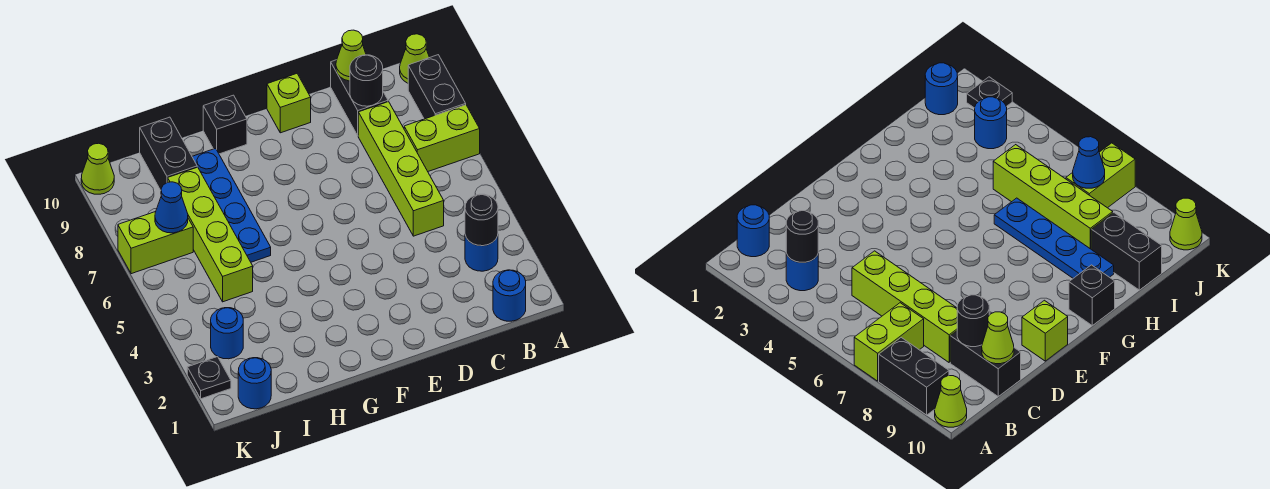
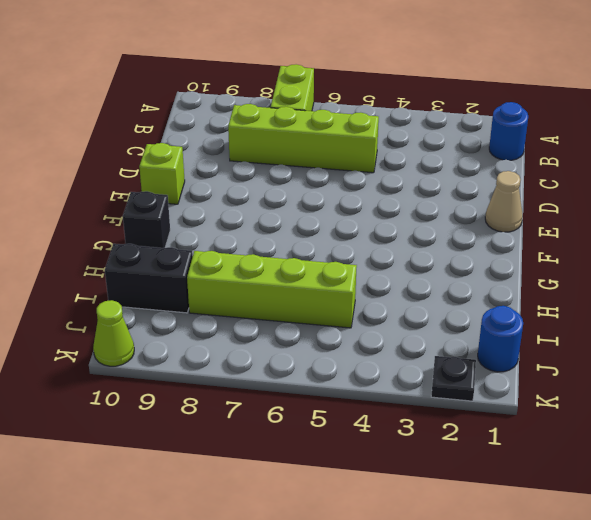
tan 1x1 cone [485,171,523,232] -> none
none -> black 1x2 brick [408,55,466,119]
none -> lime 1x1 cone [400,34,429,83]
none -> blue 1x1 round brick [465,235,498,271]

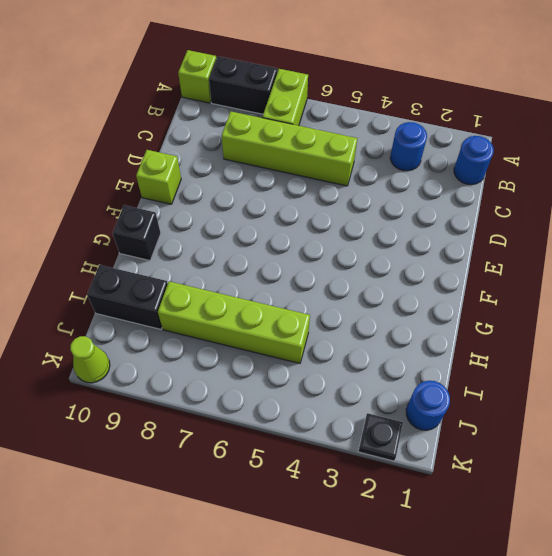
lime 1x1 brick [178,50,216,103] -> lime 1x1 cone [400,34,429,83]
none -> black 1x2 brick [331,60,388,135]
none -> blue 1x4 plate [192,148,271,262]
none -> blue 1x1 round brick [211,308,243,359]

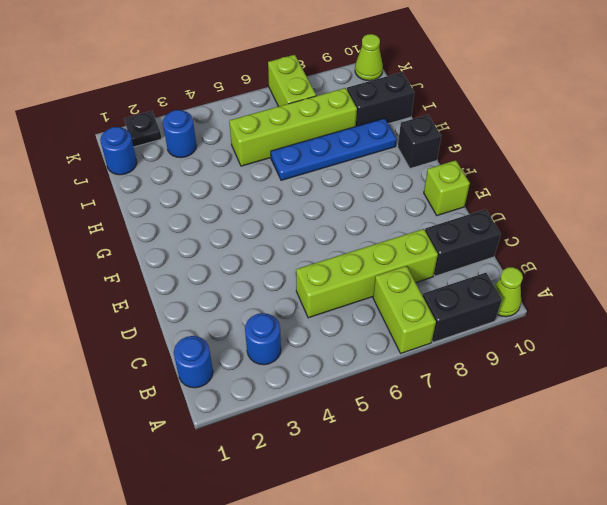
none -> black 1x1 round brick [465,194,498,246]
none -> black 1x1 round brick [350,55,383,106]
none -> lime 1x1 cone [336,30,366,81]

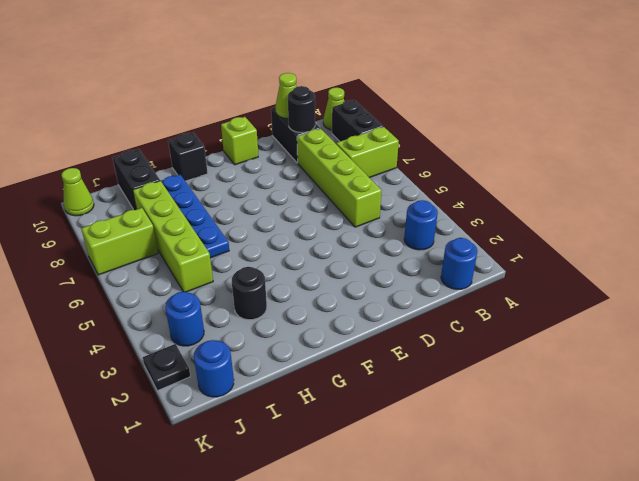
black 1x1 round brick [232,267,267,320] -> black 1x1 round brick moved to [465,194,498,246]
none -> blue 1x1 cone [155,182,188,233]

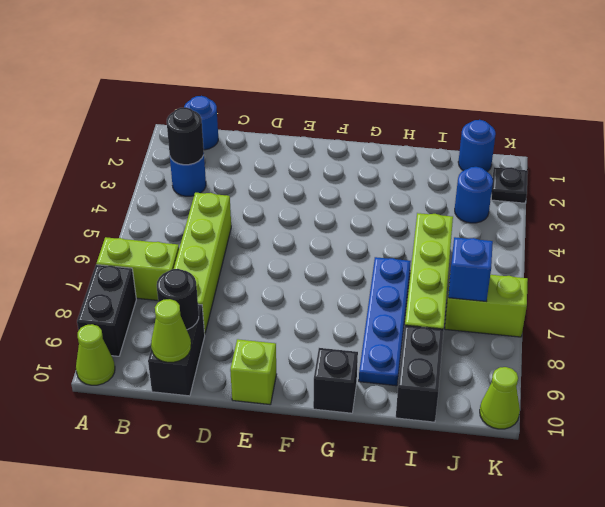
blue 1x1 brick [448,237,493,301] -> blue 1x1 cone [155,182,188,233]

